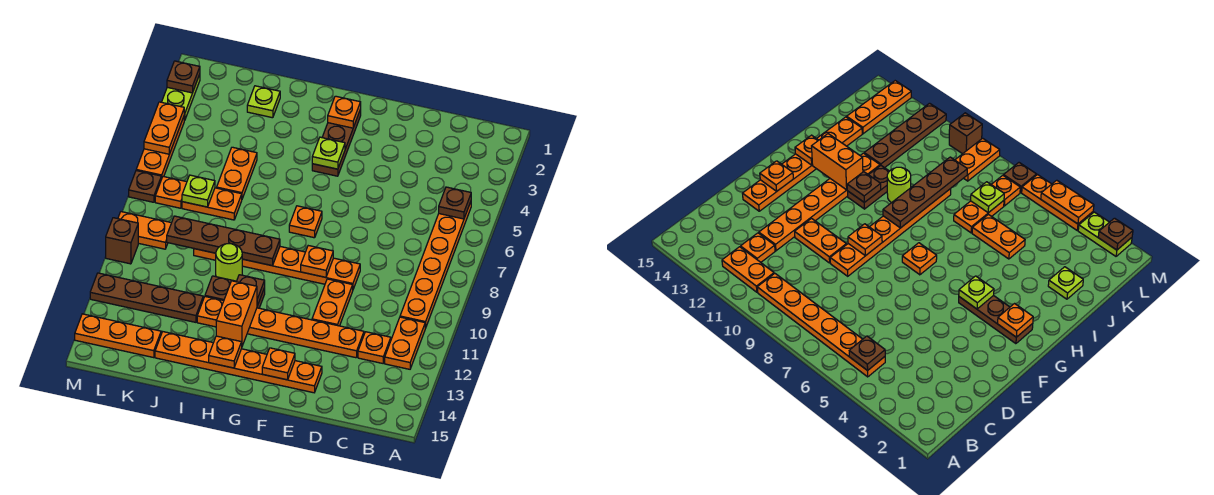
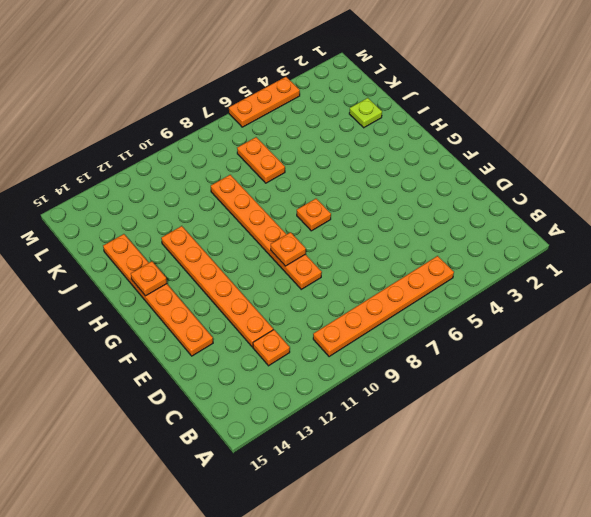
none -> orange 1x2 plate [385,317,425,369]
none -> orange 1x2 plate [312,279,353,326]
none -> brown 1x3 plate [312,109,361,176]
none -> brown 1x2 plate [205,276,265,308]

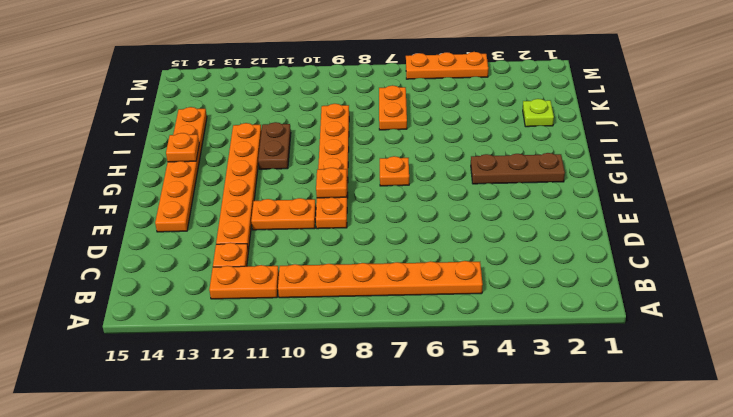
none -> lime 1x1 round brick [216,244,242,281]
none -> orange 1x2 plate [217,147,257,199]
none -> brown 1x4 plate [90,273,203,322]
none -> orange 1x3 plate [75,314,161,358]

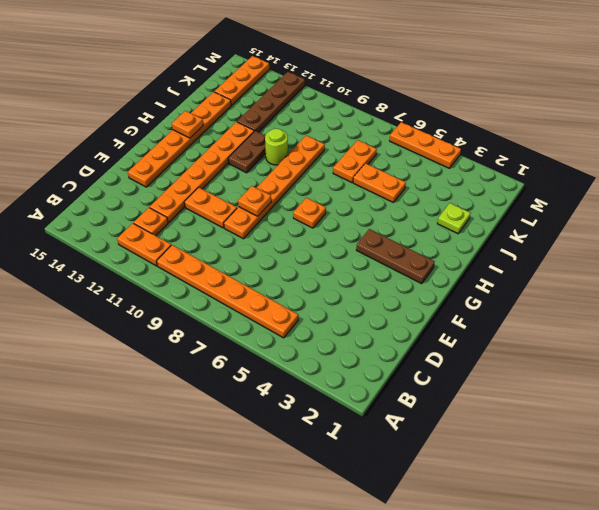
none -> orange 1x1 plate [155,177,187,208]
none -> orange 1x2 plate [118,212,171,249]
none -> lime 1x2 plate [162,74,200,121]
none -> brown 1x1 plate [129,171,161,202]

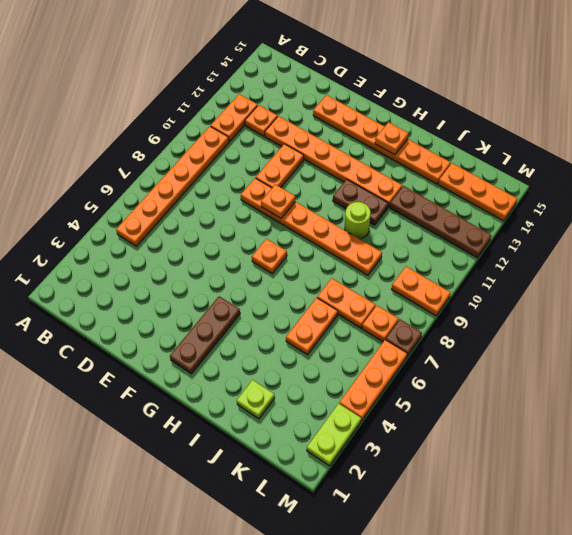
none -> brown 1x1 brick [106,218,138,264]
none -> brown 1x1 plate [439,187,471,219]
none -> orange 1x1 plate [262,348,295,380]
none -> orange 1x1 plate [328,96,361,128]

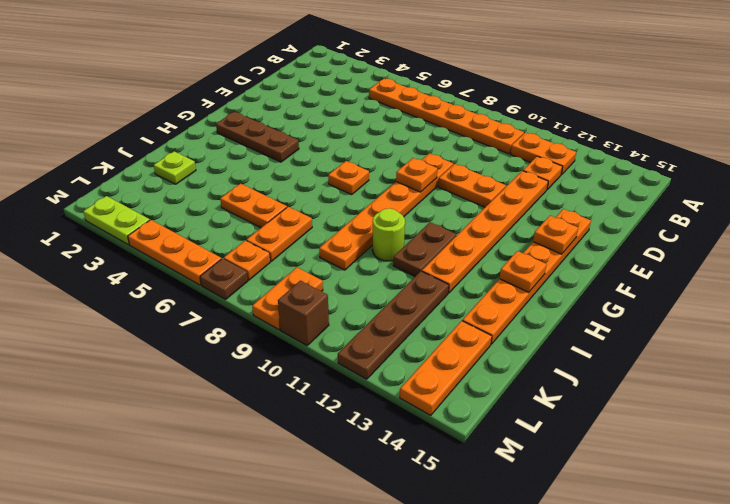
none -> brown 1x1 plate [439,187,471,219]
none -> orange 1x1 plate [328,96,361,128]
none -> lime 1x1 plate [312,137,345,169]
none -> brown 1x4 plate [167,216,280,266]

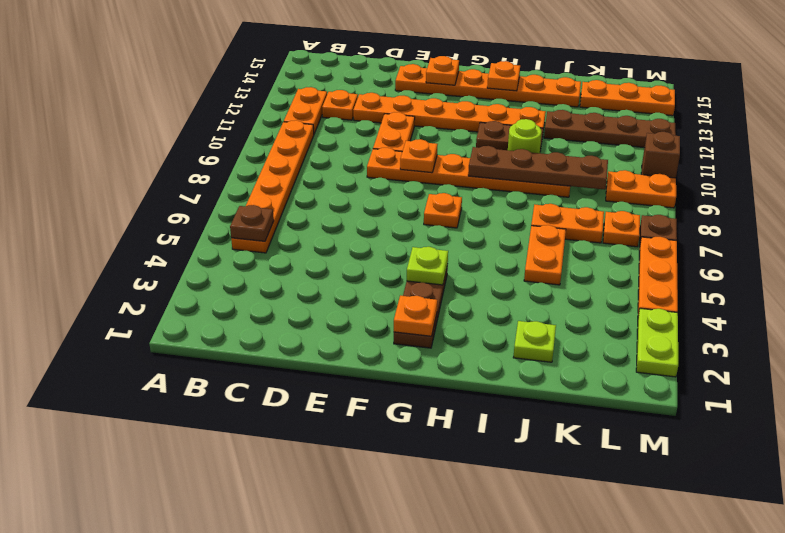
none -> brown 1x1 plate [236,275,265,306]
none -> orange 1x2 brick [216,281,257,346]
none -> lime 1x1 plate [182,175,215,207]
none -> brown 1x1 plate [167,61,200,93]

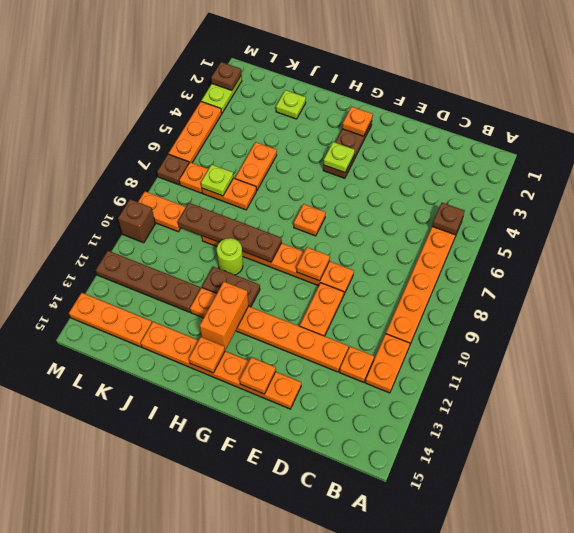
none -> brown 1x1 plate [236,275,265,306]
none -> orange 1x2 plate [144,102,184,154]

